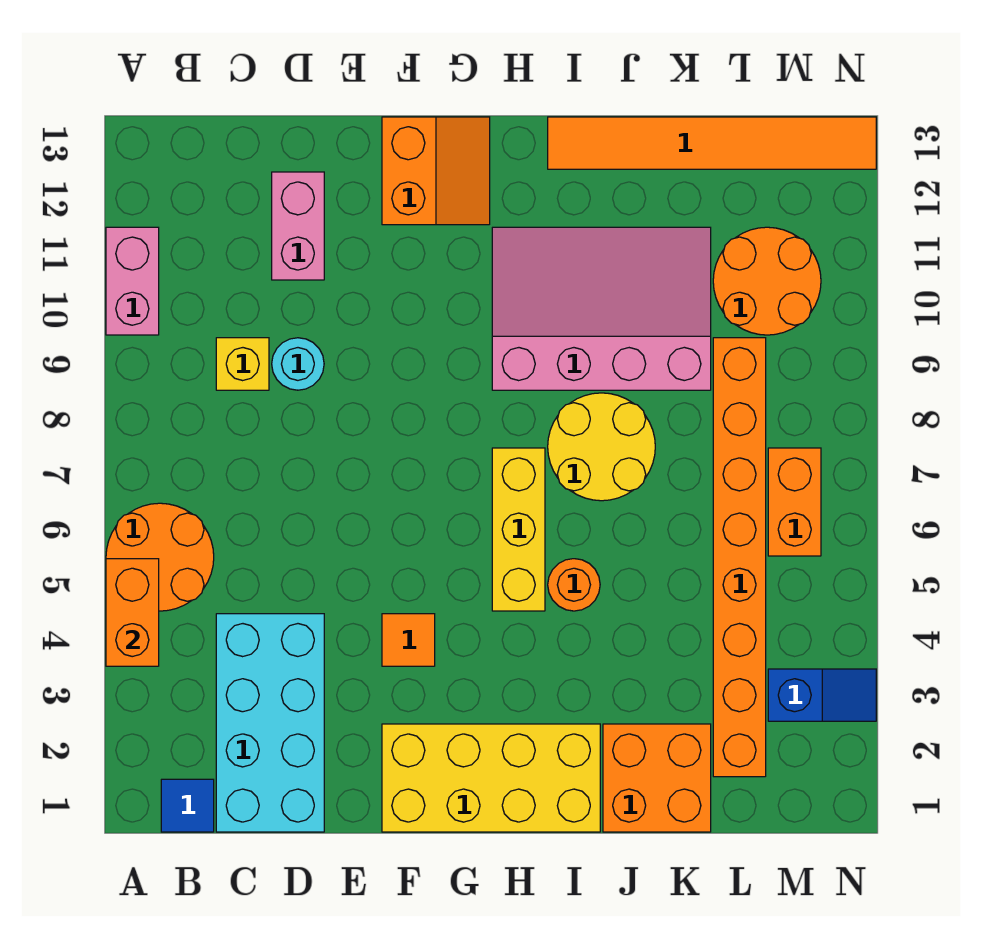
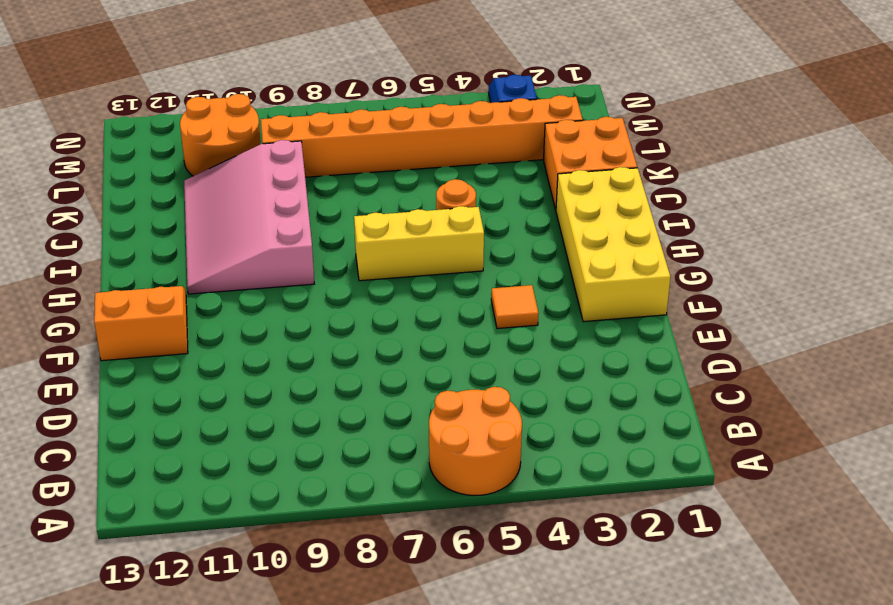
none -> pink 1x2 brick [106,227,159,335]
none -> blue 1x1 tile [161,779,214,832]
none -> cyan 2x4 brick [216,614,324,832]

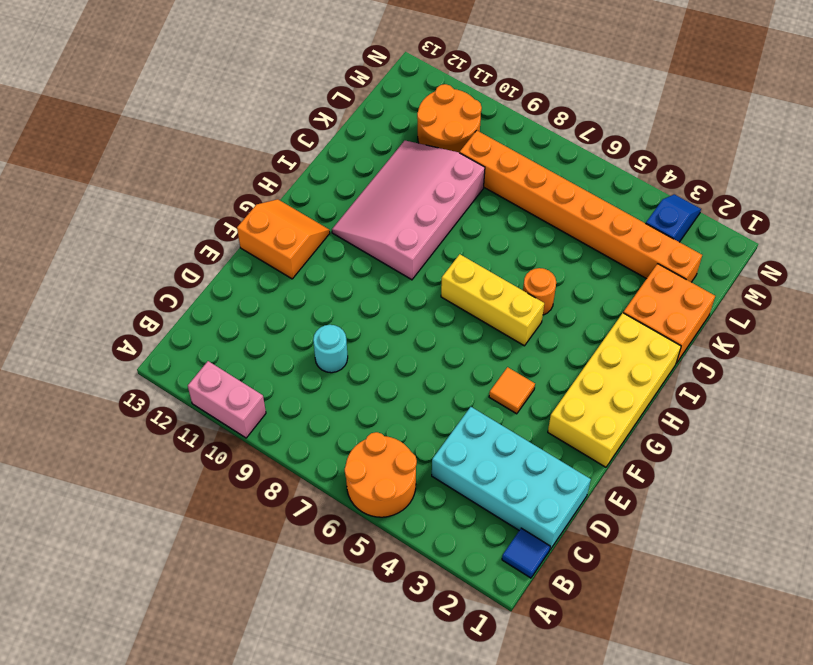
none -> yellow 1x1 brick [216,338,269,390]
none -> pink 1x2 brick [272,172,324,280]
none -> yellow 2x2 round brick [548,393,655,501]

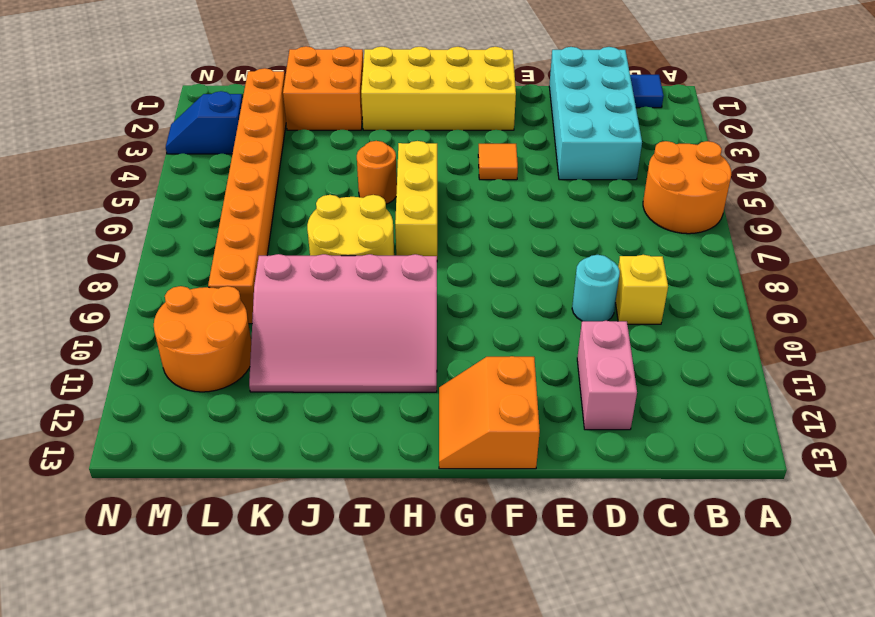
none -> pink 1x2 brick [106,227,159,335]
none -> orange 1x6 tile [548,117,876,169]
none -> orange 1x2 brick [768,448,821,556]

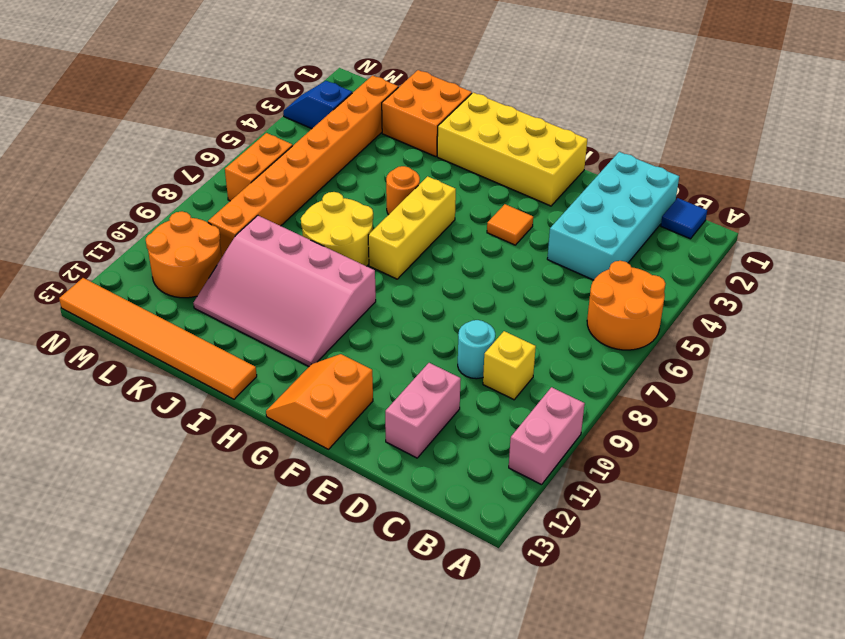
none -> orange 1x2 brick [106,559,159,666]

